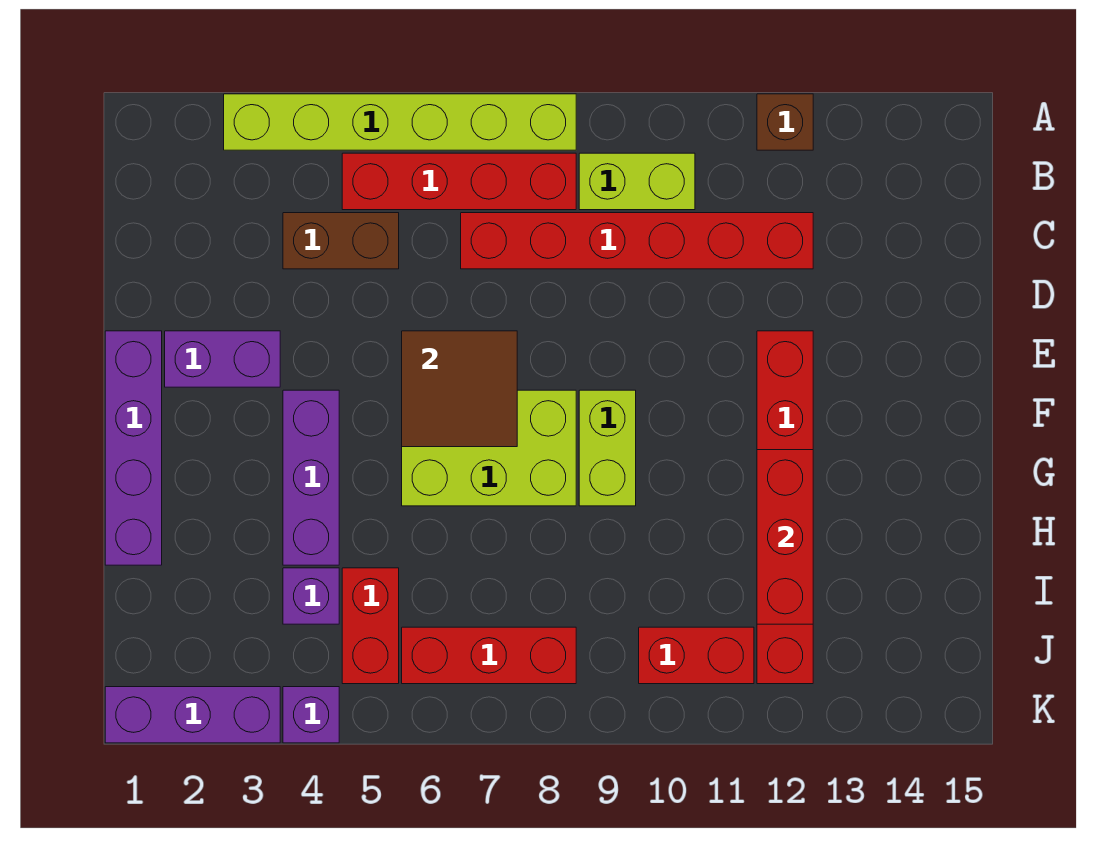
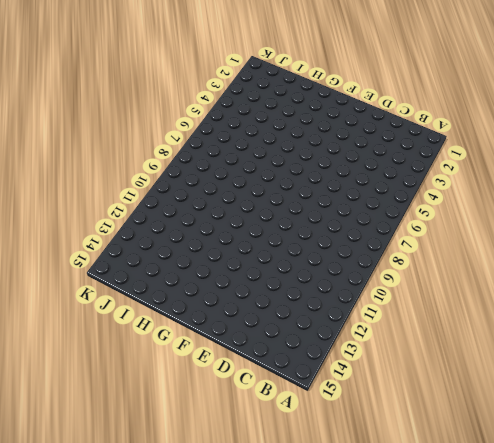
none -> lime 1x6 brick [224,94,576,150]
none -> brown 1x1 brick [757,94,813,150]
none -> red 1x4 brick [342,153,576,210]

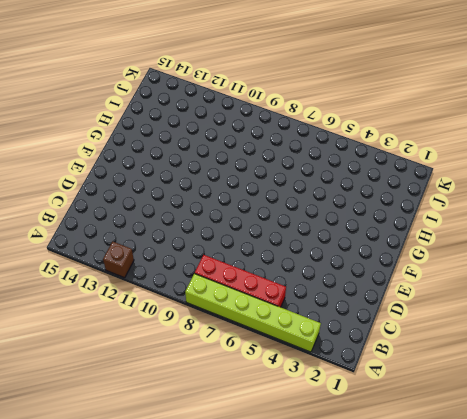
none -> lime 1x2 brick [579,153,695,210]
none -> brown 1x2 brick [283,213,399,269]
none -> red 1x6 brick [461,213,813,269]

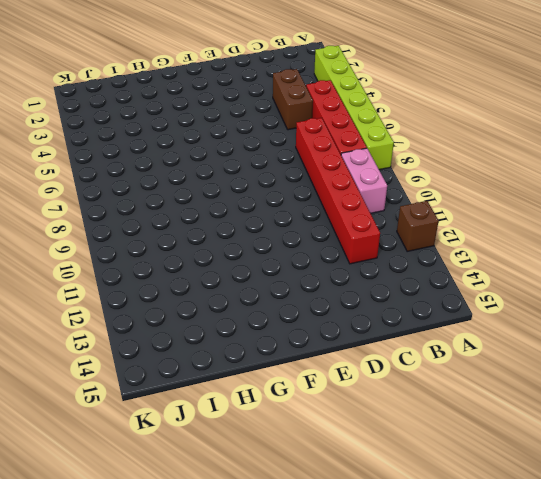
pink 1x2 brick [341,148,387,213] -> lime 1x2 brick [579,153,695,210]
none -> purple 1x4 brick [105,331,162,565]
none -> purple 1x2 brick [165,331,280,387]
none -> red 1x6 brick [757,331,813,684]

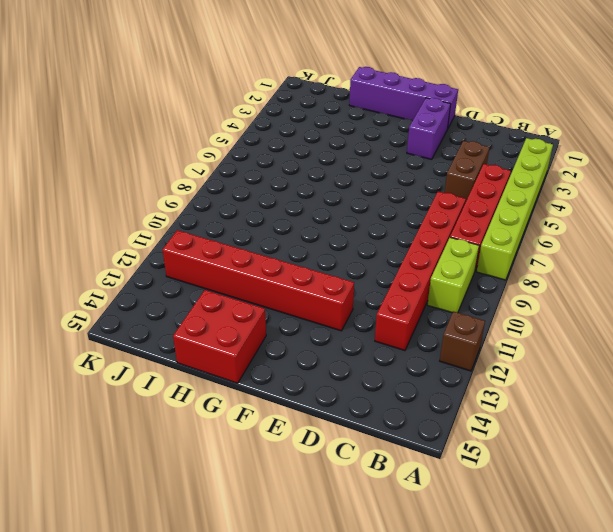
red 2x2 brick [173,290,266,383] -> none
none -> purple 1x3 brick [283,390,339,565]
none -> lime 2x3 brick [402,390,576,506]
none -> lime 1x2 brick [579,390,636,506]

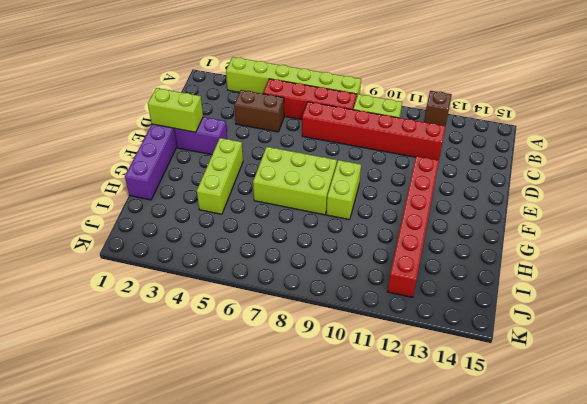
lime 1x2 brick [148,88,203,132] -> none
lime 1x3 brick [197,138,243,214] -> purple 1x3 brick [283,390,339,565]
none -> purple 1x1 brick [283,568,339,624]
none -> red 1x2 brick [342,568,399,684]
none -> red 1x3 brick [402,627,576,684]

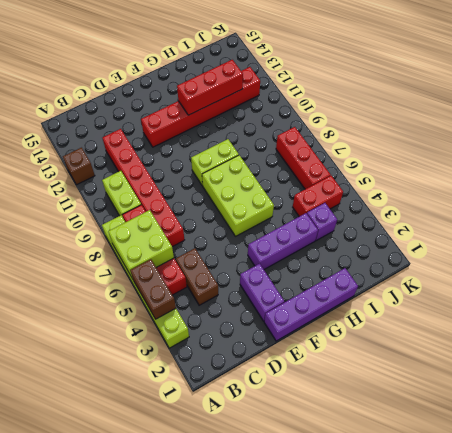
brown 1x2 brick [130,259,176,319] -> none
lime 2x2 brick [108,210,174,279] -> none
none -> red 1x2 brick [639,627,754,684]
none -> purple 1x3 brick [105,687,280,743]
none -> purple 1x1 brick [283,687,339,743]

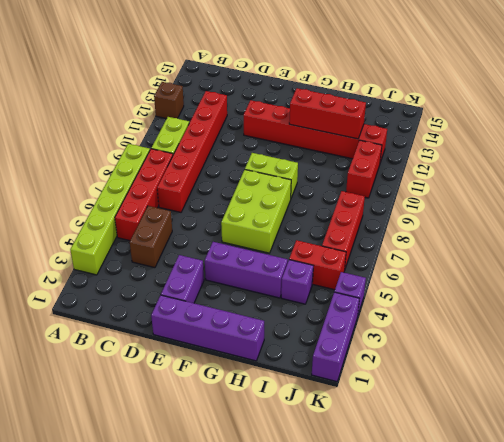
none -> brown 2x2 tile [402,331,517,447]

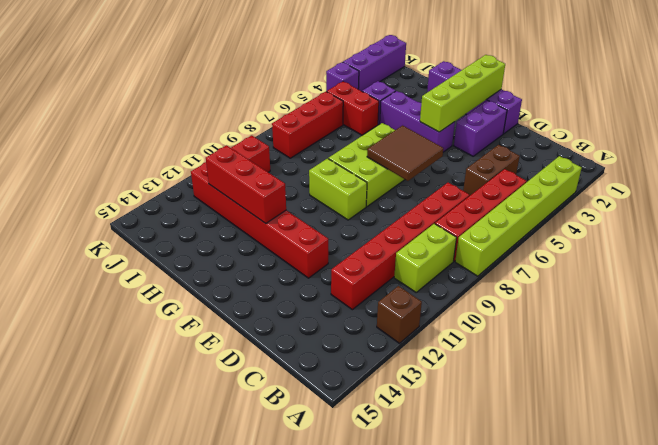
lime 1x4 brick [420,55,505,132] -> none

